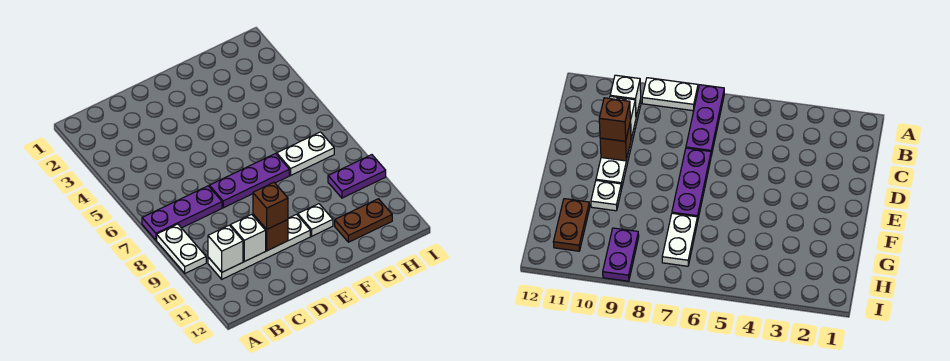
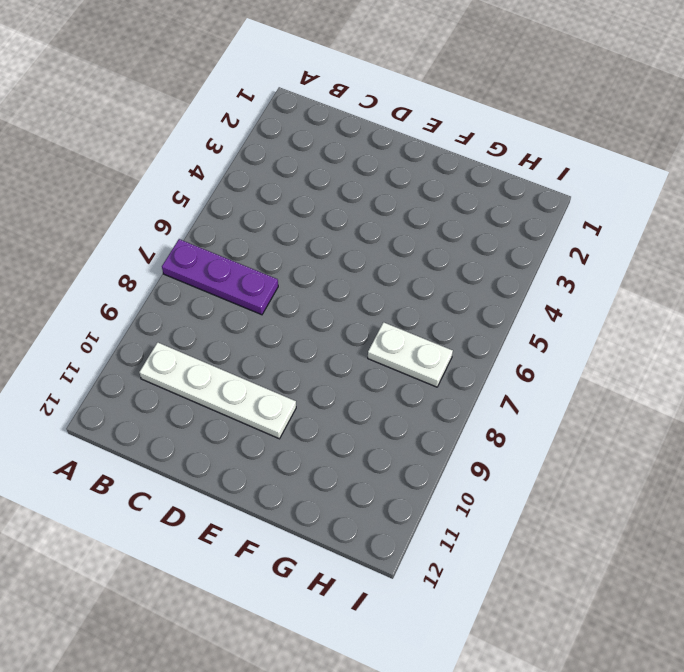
none -> white 1x2 plate [157,224,206,273]
none -> purple 1x3 plate [209,154,289,208]
none -> white 1x1 plate [298,204,333,236]

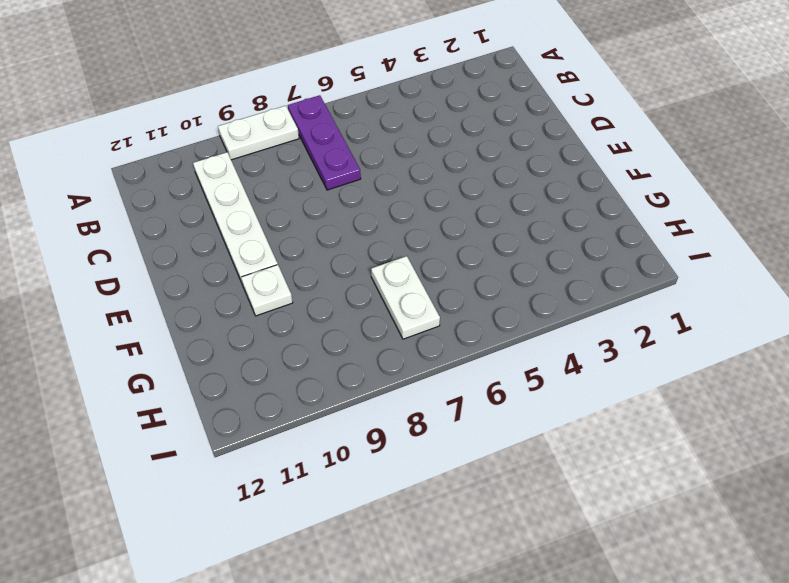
none -> purple 1x3 plate [209,154,289,208]
none -> brown 1x2 plate [335,199,392,242]
none -> purple 1x2 plate [328,155,386,198]

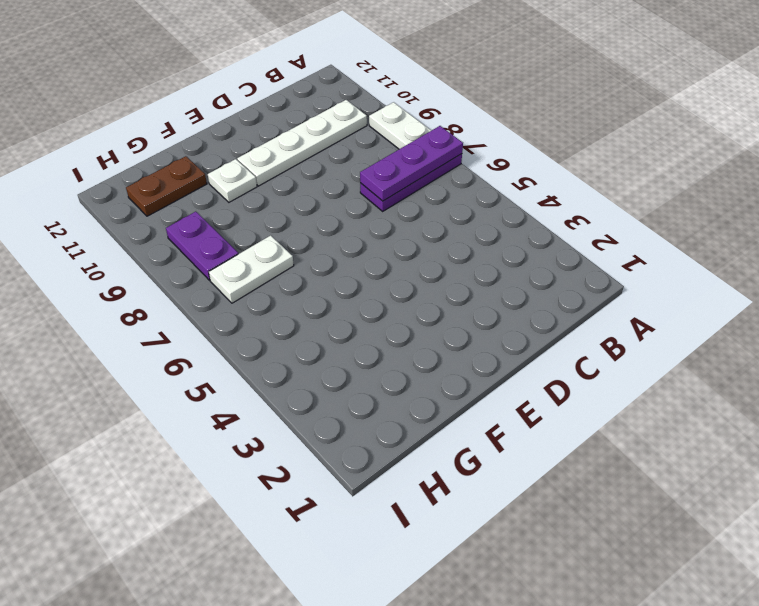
purple 1x3 plate [360,126,463,201] -> purple 1x3 plate moved to [209,154,289,208]
purple 1x2 plate [166,212,238,280] -> purple 1x2 plate turned to [328,155,386,198]
none -> white 1x1 brick [208,225,243,272]
none -> white 1x1 brick [230,214,266,262]
none -> brown 1x1 brick [253,214,288,251]

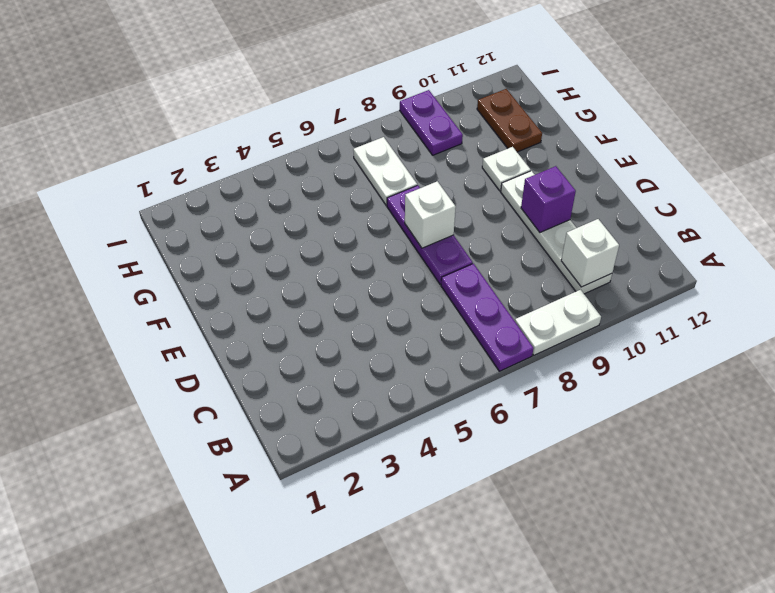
purple 1x1 brick [521,166,576,232] -> brown 1x1 brick [253,214,288,251]
white 1x1 brick [405,181,456,248] -> white 1x1 brick moved to [230,214,266,262]
none -> brown 1x1 brick [253,183,288,229]

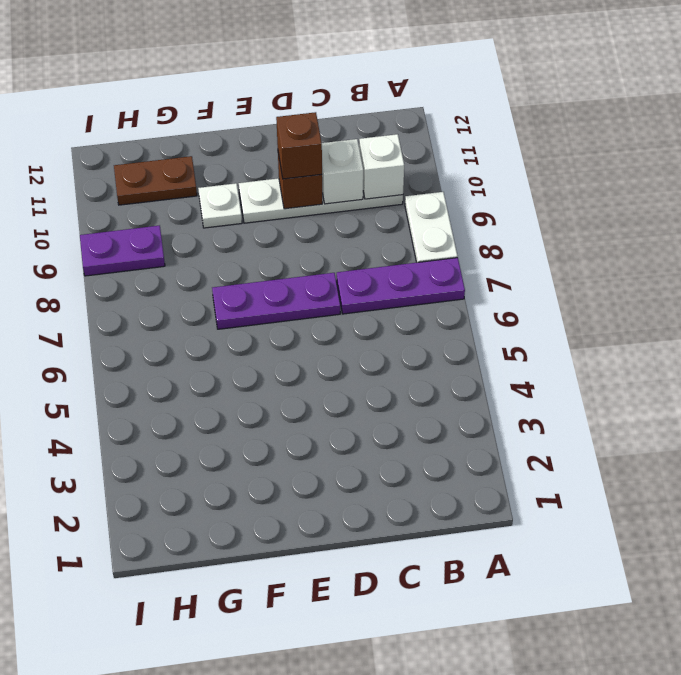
none -> white 1x2 plate [277,132,334,175]

